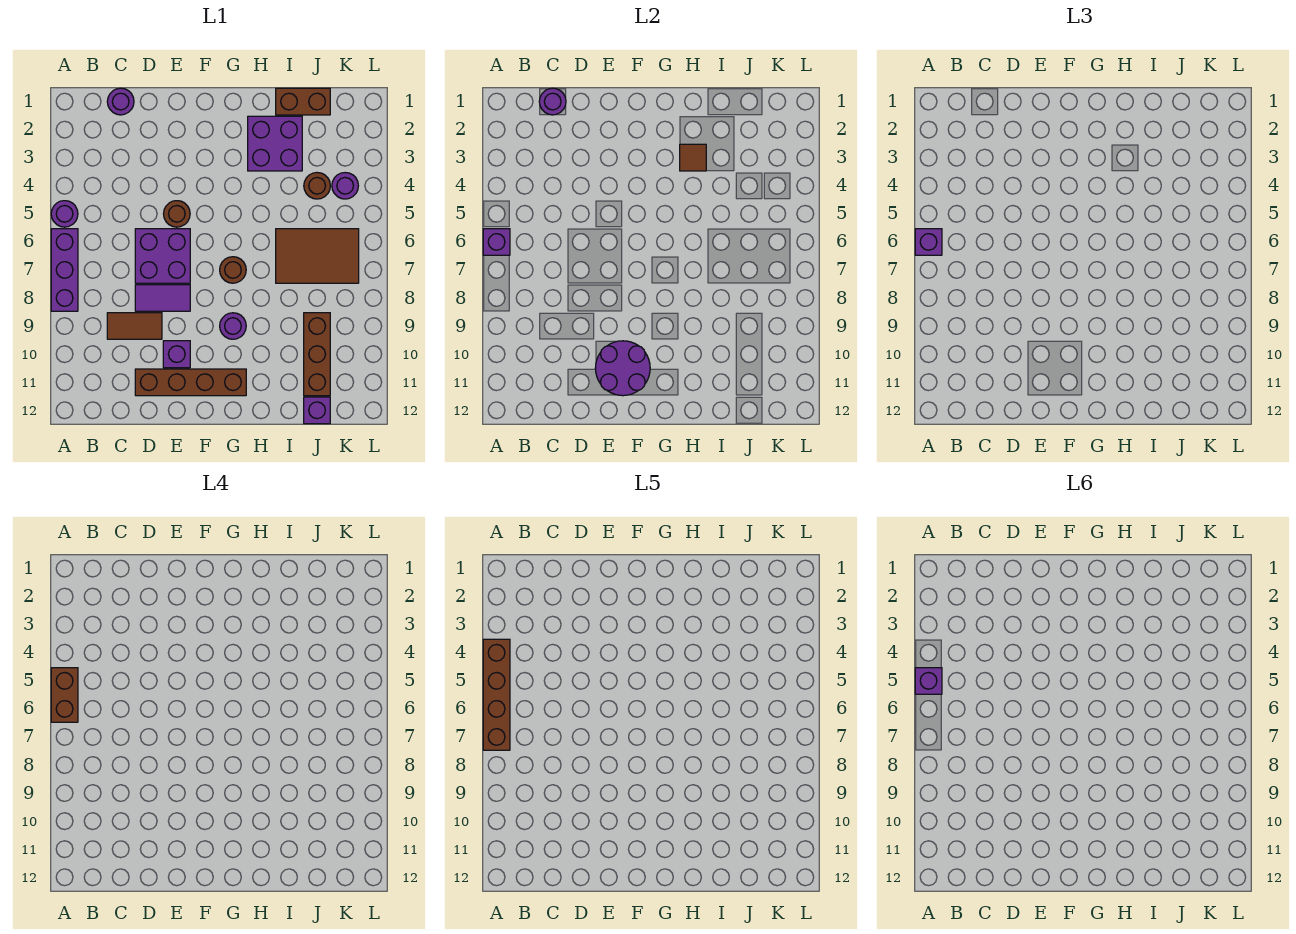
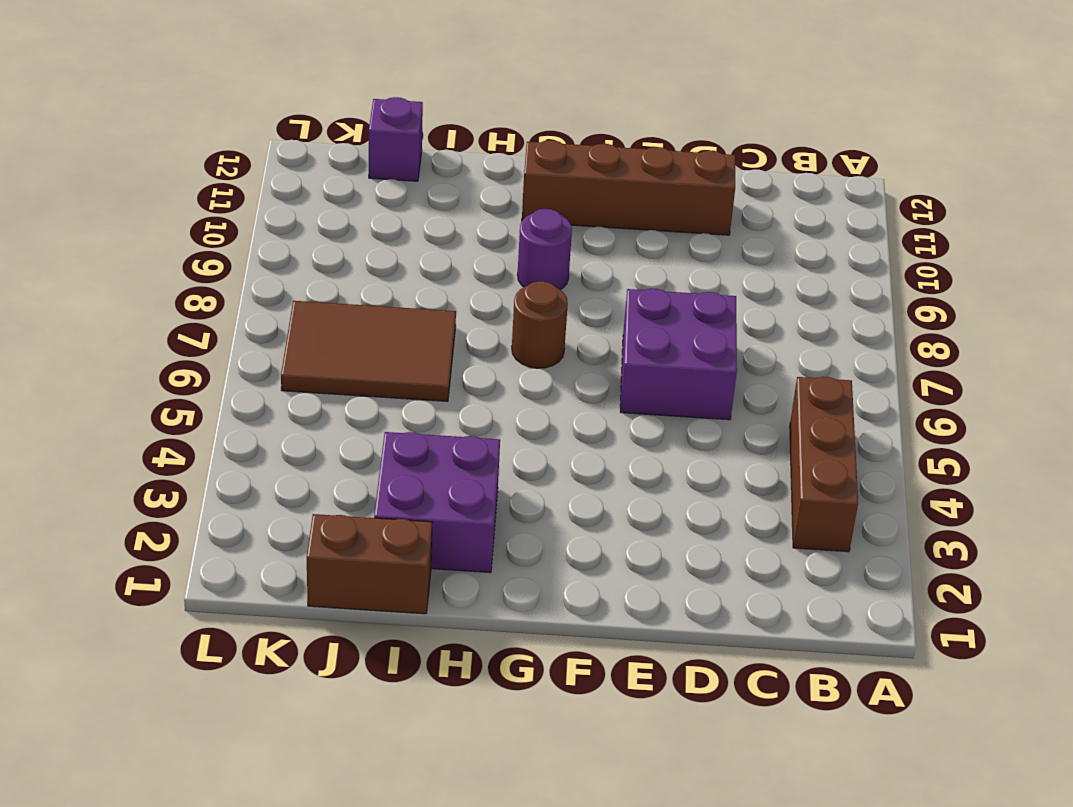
brown 1x3 brick [790,377,858,552] -> brown 1x3 brick moved to [304,313,330,396]
none -> purple 1x1 round brick [51,201,78,227]
none -> purple 1x3 brick [51,229,78,311]
none -> purple 1x1 round brick [107,88,134,115]

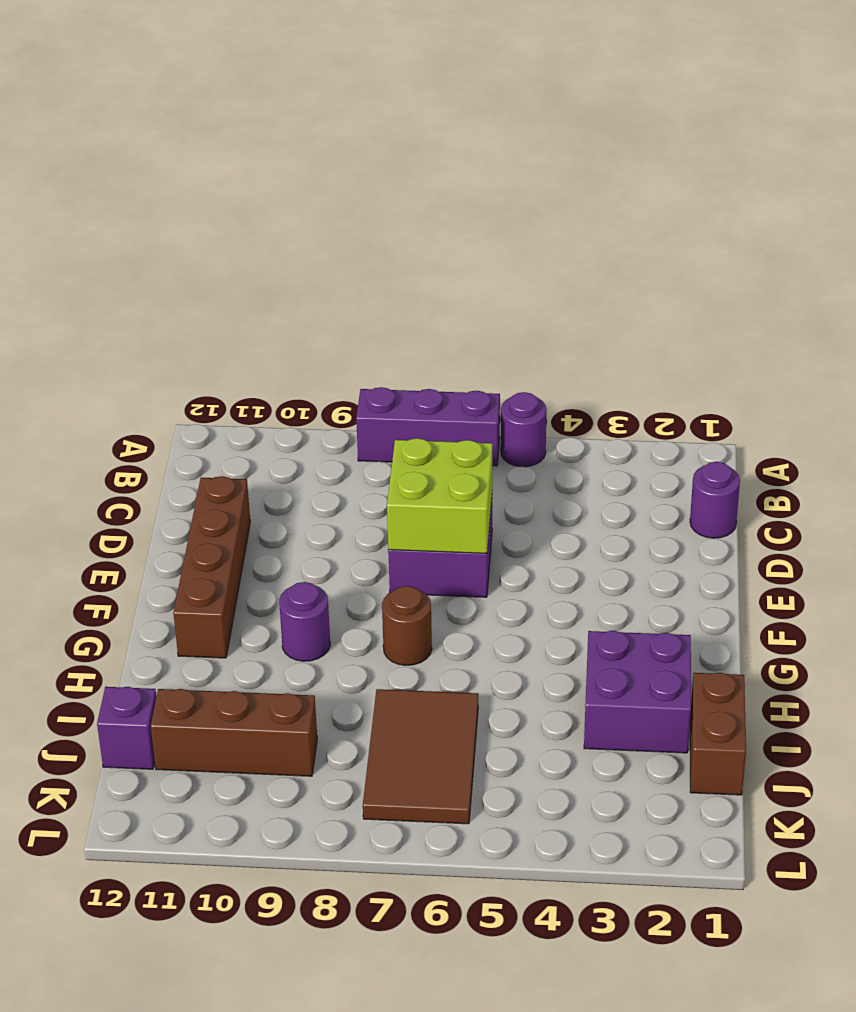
lime 2x2 brick [387,438,492,553] -> none
none -> brown 1x2 tile [107,313,162,339]
none -> purple 1x2 tile [135,285,190,311]
none -> brown 1x1 round brick [164,201,190,227]

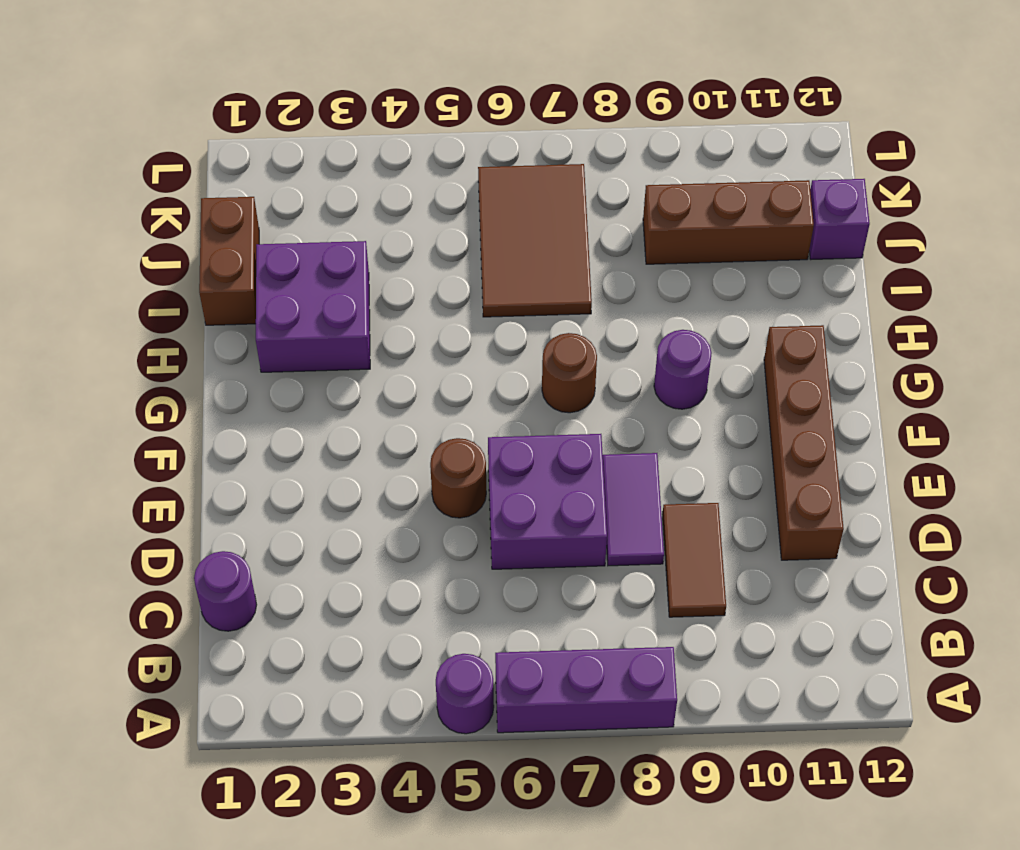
none -> purple 1x1 brick [163,341,190,368]
none -> brown 1x1 round brick [304,173,330,199]
none -> purple 1x1 round brick [332,173,358,199]

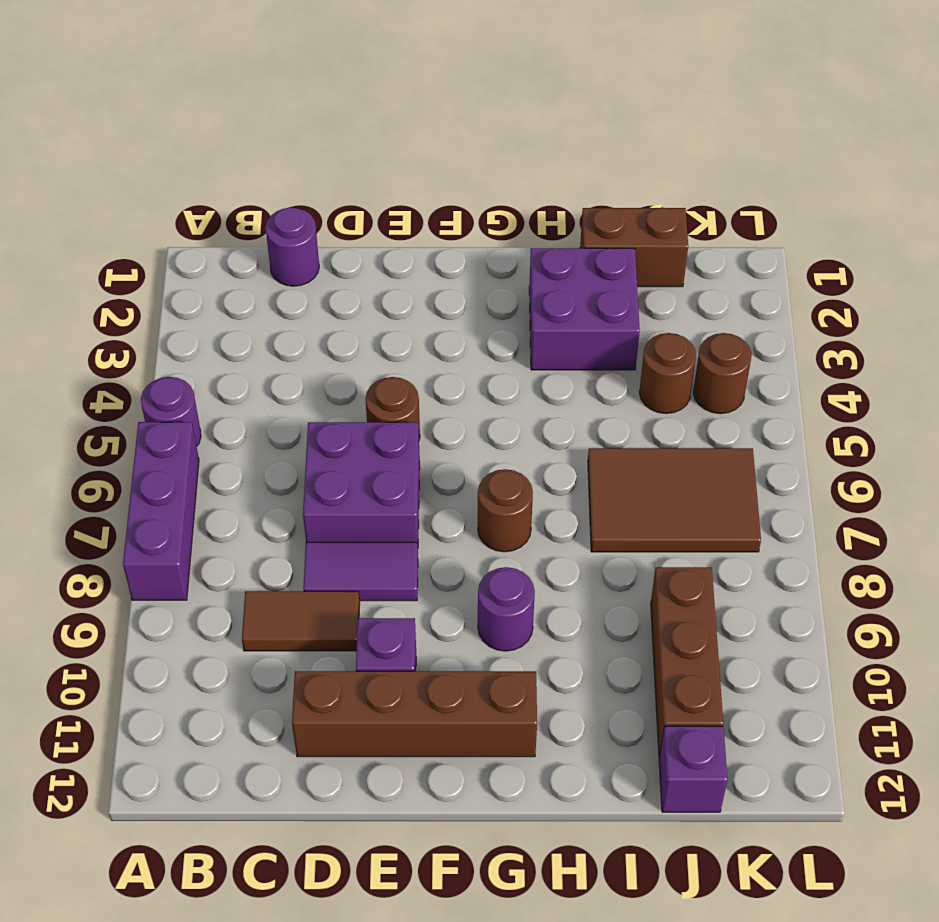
brown 1x1 round brick [693,333,752,414] -> purple 1x1 round brick [332,173,358,199]
none -> purple 1x1 brick [483,229,510,255]
none -> purple 1x1 round brick [539,88,566,115]
none -> purple 2x2 round brick [595,341,650,396]

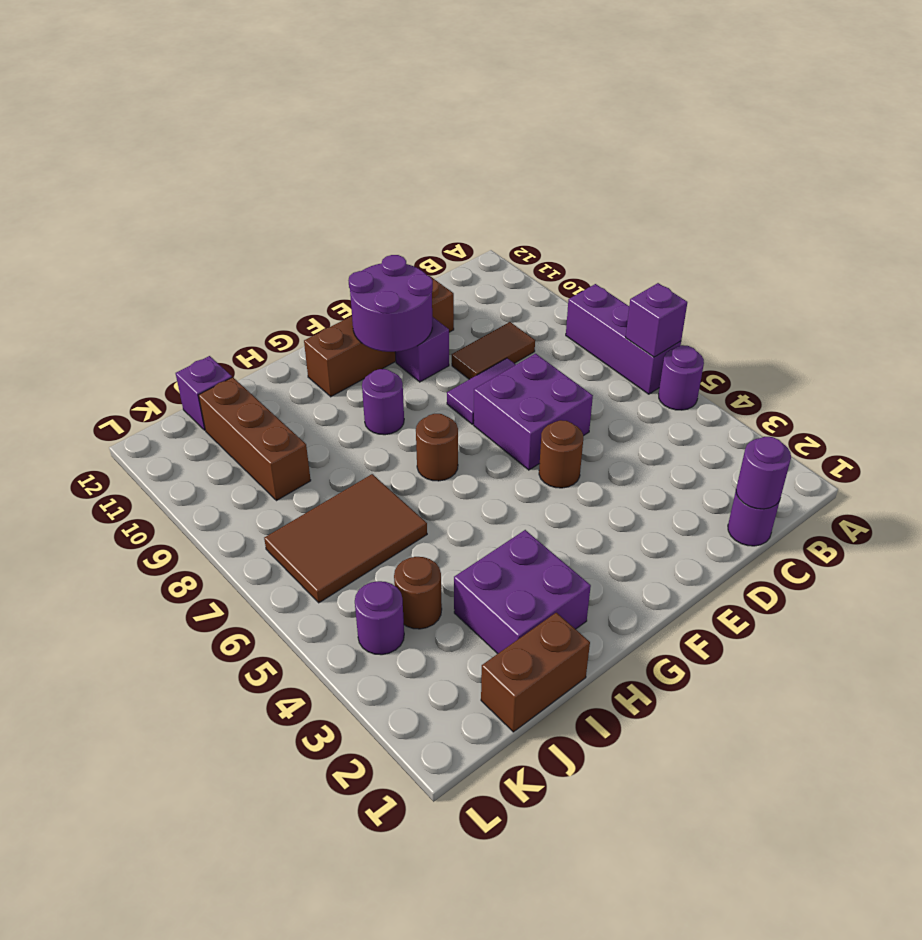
none -> brown 1x1 tile [680,144,706,171]
none -> purple 1x1 brick [915,229,942,255]
none -> brown 1x2 brick [51,668,78,722]

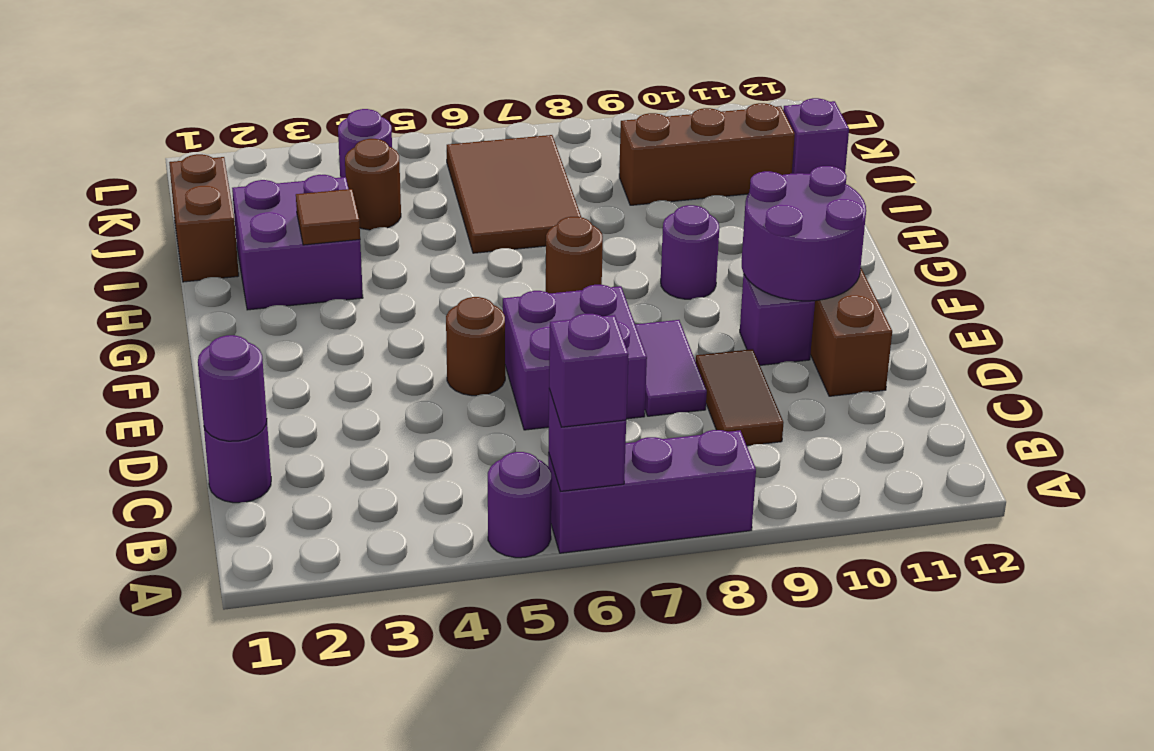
none -> brown 1x2 brick [51,668,78,722]
none -> brown 1x4 brick [483,639,510,750]
none -> purple 1x1 brick [915,668,942,694]

